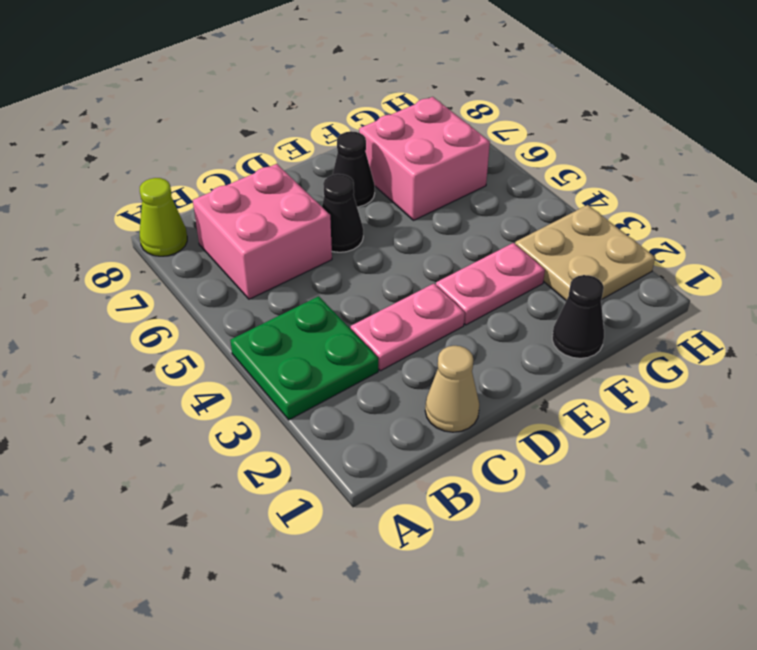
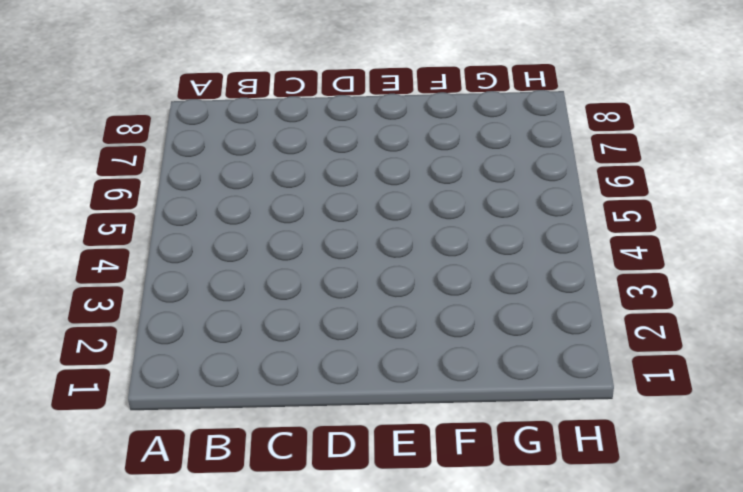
none -> green 2x2 plate [230,296,378,420]
none -> lime 1x1 cone [140,178,187,256]

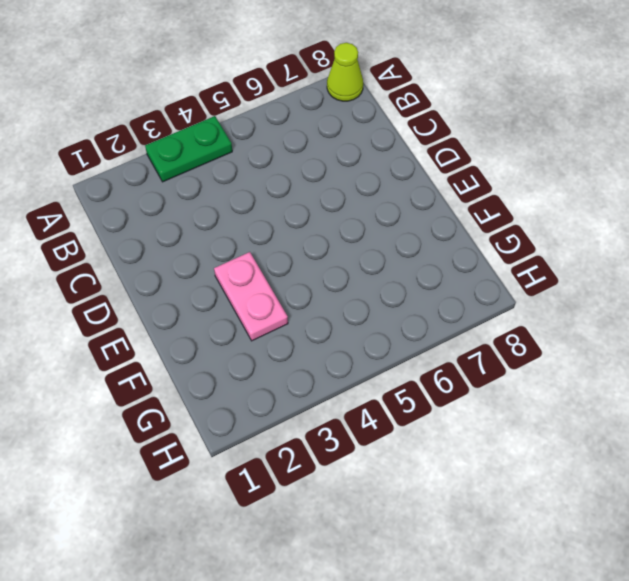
green 1x2 plate [145,116,232,182] -> green 2x2 plate [230,296,378,420]
none -> pink 2x2 brick [193,164,332,299]
none -> tan 1x1 cone [425,346,479,432]

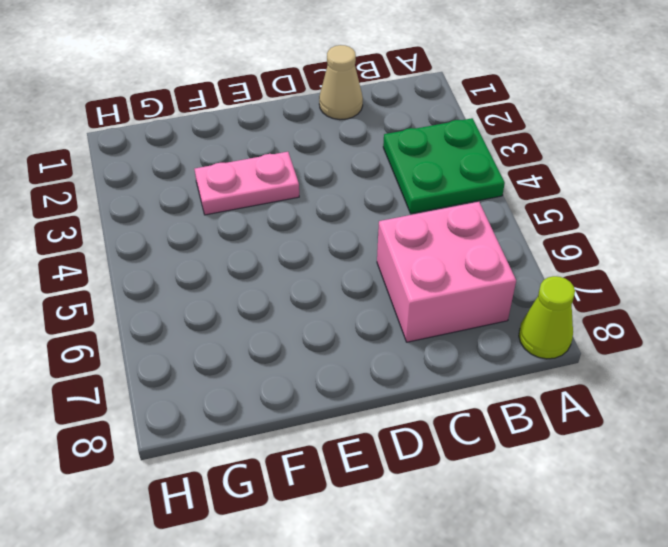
none -> pink 1x2 plate [351,284,465,371]
none -> black 1x1 cone [322,174,363,252]

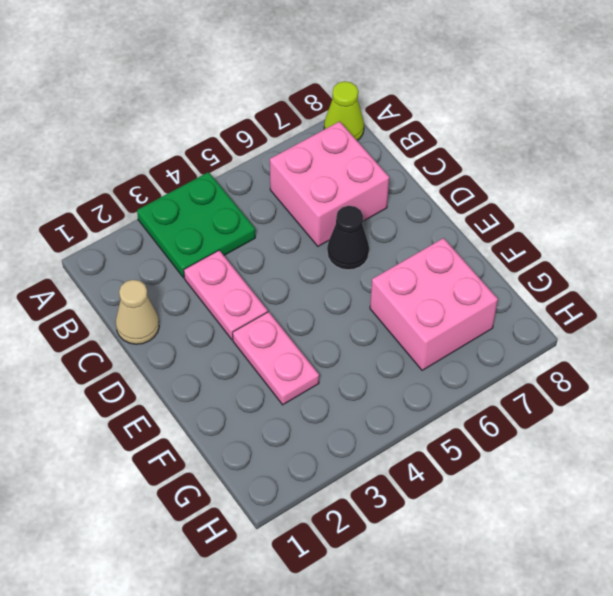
none -> black 1x1 cone [333,131,375,207]
none -> black 1x1 cone [552,275,604,358]

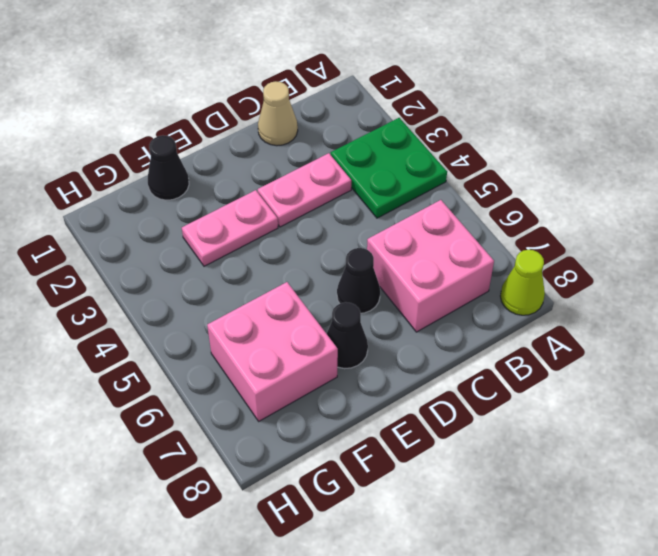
none -> tan 2x2 plate [515,205,655,300]

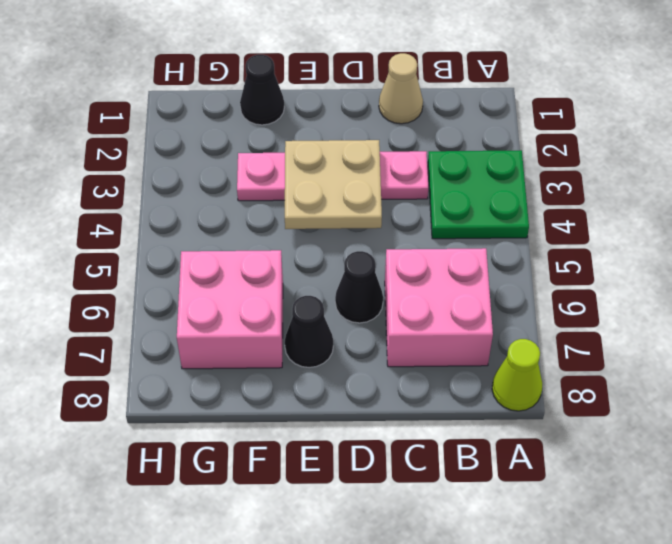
tan 2x2 plate [285,140,382,229] -> tan 2x2 plate moved to [515,205,655,300]

